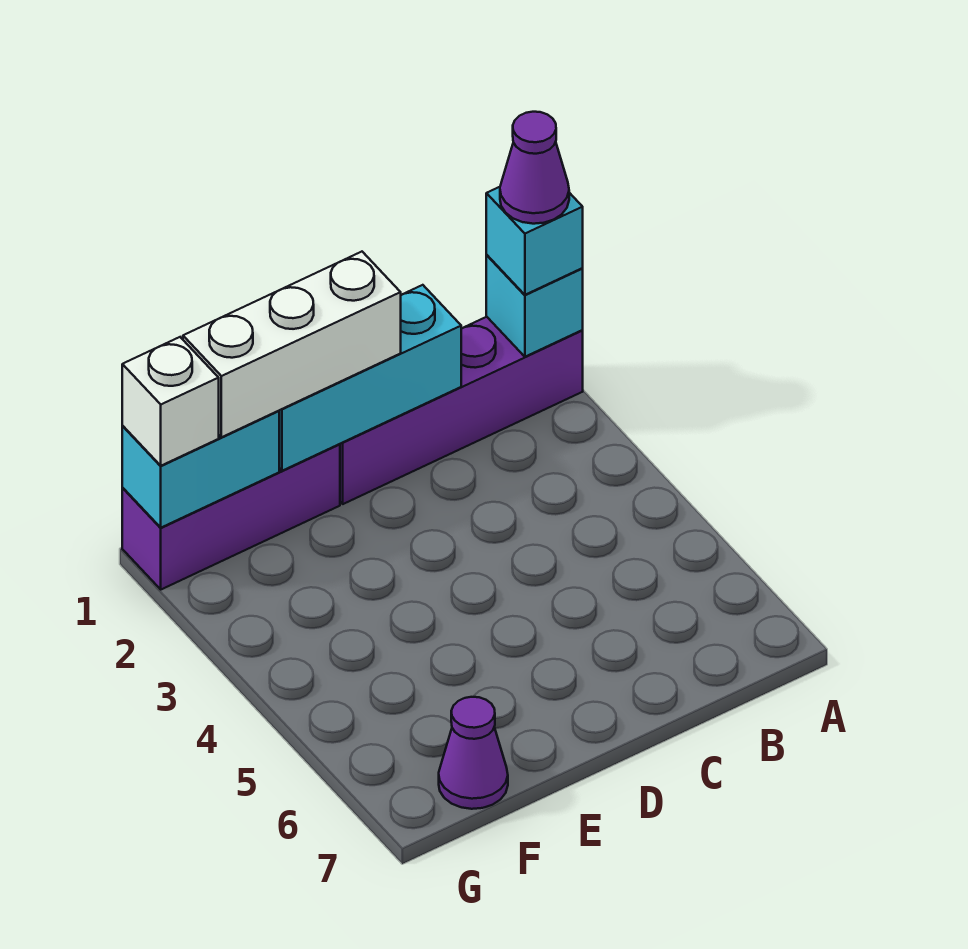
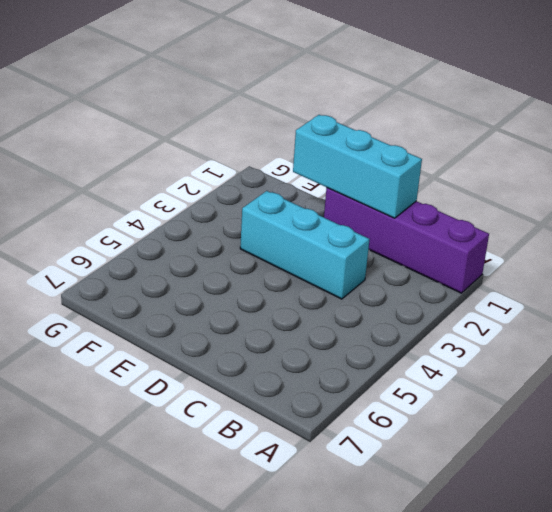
cyan 1x3 brick [240,191,370,299] -> none
none -> purple 1x3 brick [122,444,340,589]
none -> purple 1x1 cone [439,697,508,809]

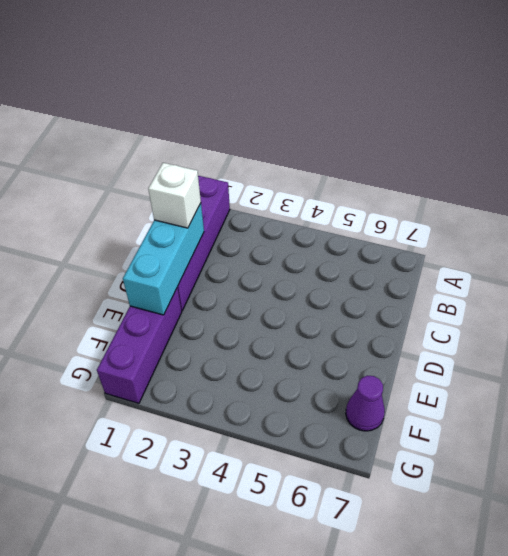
white 1x1 brick [148,163,201,228] -> white 1x1 brick moved to [122,337,219,466]
none -> cyan 1x1 brick [486,255,583,357]
none -> cyan 1x2 brick [122,411,279,528]

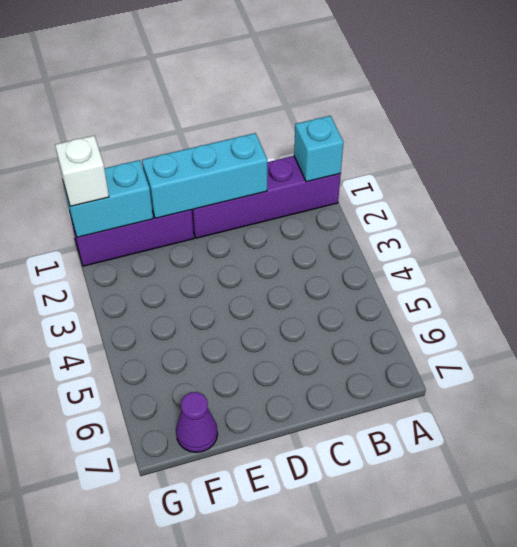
none -> cyan 1x1 brick [486,187,583,295]
none -> white 1x3 brick [183,252,401,437]

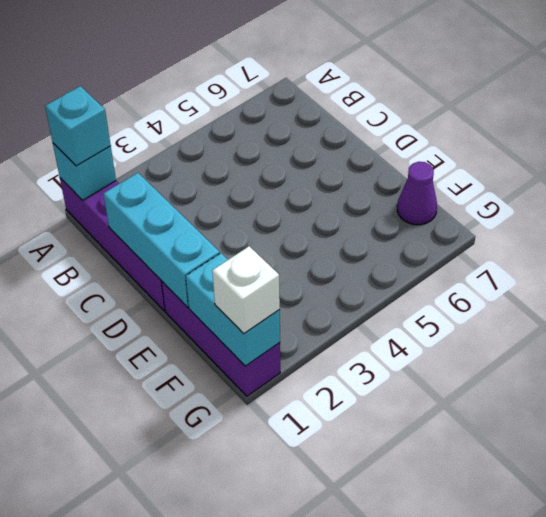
none -> white 1x3 brick [183,252,401,437]
none -> purple 1x1 cone [500,112,569,224]

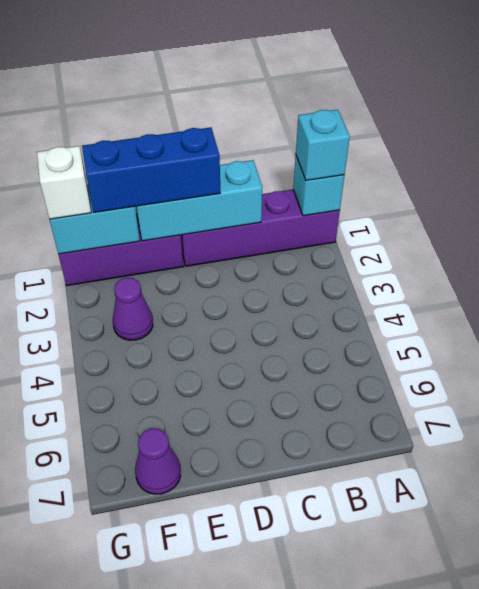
blue 1x3 brick [82,127,220,212] -> white 1x3 brick [183,252,401,437]
purple 1x1 cone [113,278,153,340] -> purple 1x1 cone moved to [500,112,569,224]

